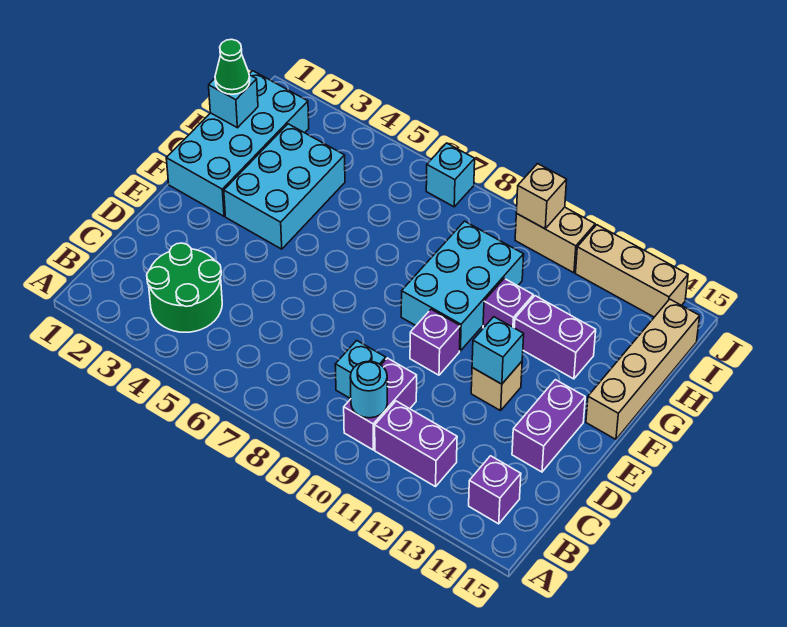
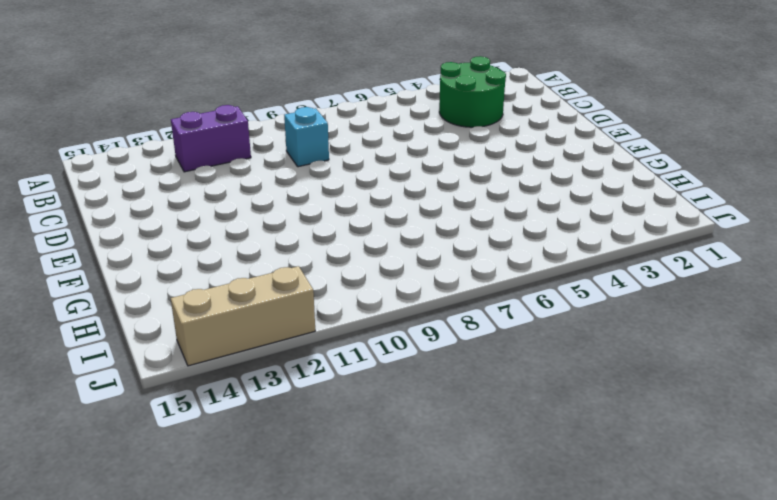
none -> purple 1x2 brick [344,358,417,450]
none -> purple 1x1 brick [469,456,521,524]
none -> purple 1x2 brick [512,380,585,472]

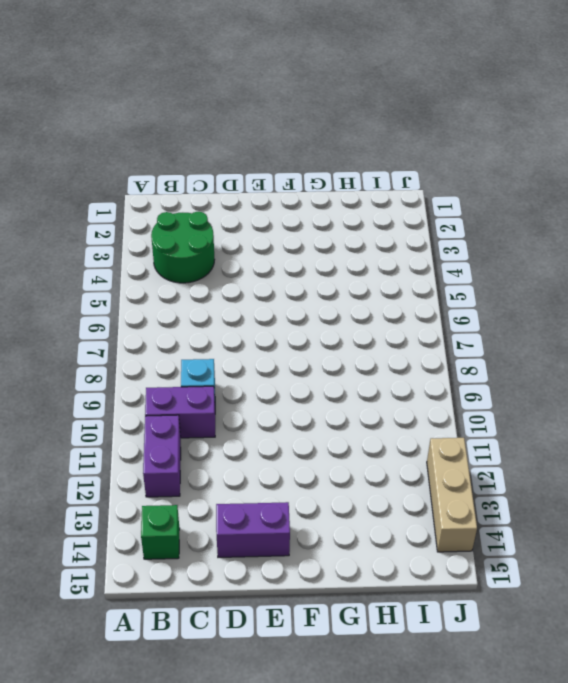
green 1x1 brick [141,505,180,559] -> purple 1x1 brick [469,456,521,524]
none -> purple 1x1 brick [410,309,460,375]
none -> tan 1x1 brick [471,362,522,411]
none -> cyan 2x4 brick [166,71,309,216]

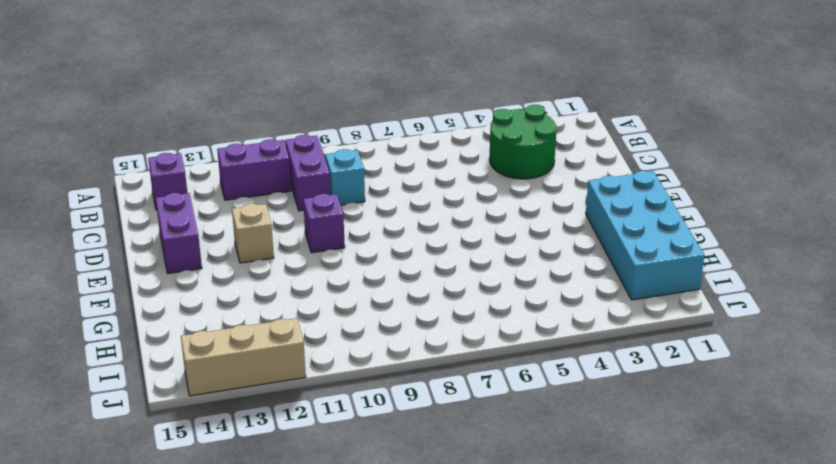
none -> cyan 2x3 brick [224,124,345,249]
none -> cyan 2x3 brick [401,221,524,351]
none -> tan 1x4 brick [586,299,700,439]

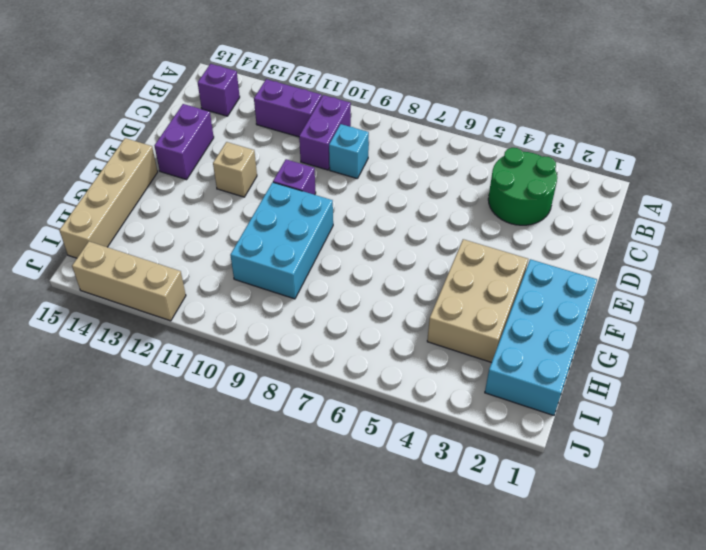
tan 2x3 brick [427,239,528,363] -> cyan 2x3 brick [224,124,345,249]
none -> purple 1x1 brick [483,278,533,328]
none -> purple 1x2 brick [514,296,596,379]
none -> cyan 1x1 brick [426,143,475,207]

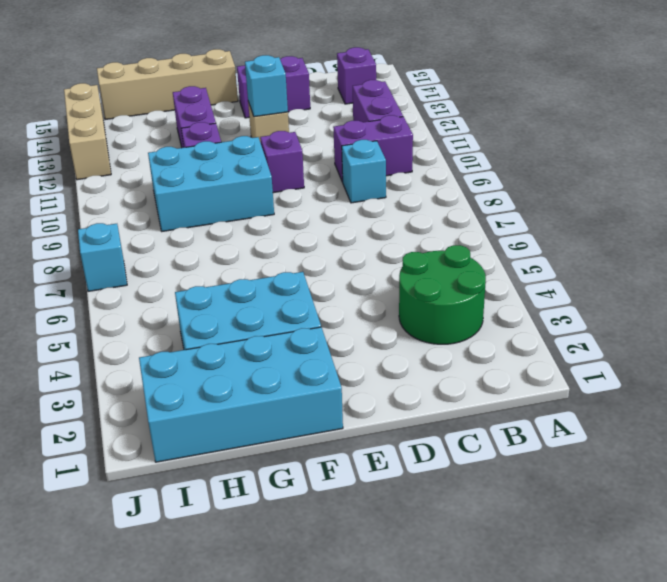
none -> tan 1x2 brick [515,207,595,273]
none -> cyan 1x1 round brick [350,361,387,418]
none -> cyan 1x1 brick [209,75,258,128]

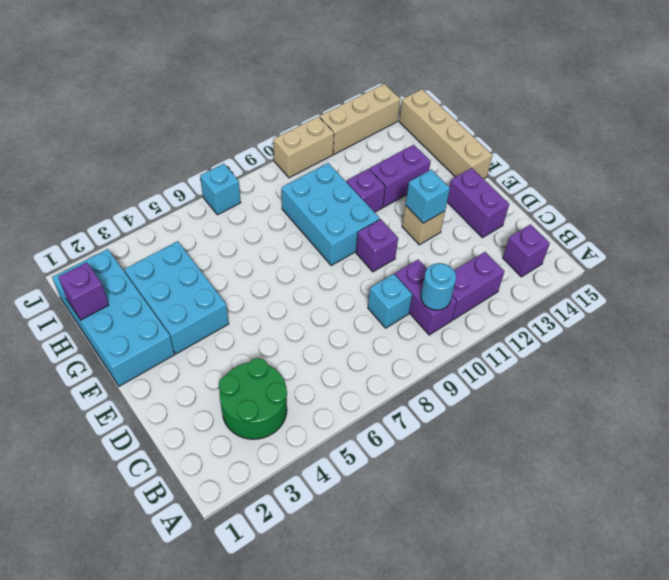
purple 1x1 brick [58,262,109,320] -> cyan 1x1 brick [209,75,258,128]
none -> tan 1x1 brick [516,164,567,229]
none -> green 1x1 cone [215,39,250,94]

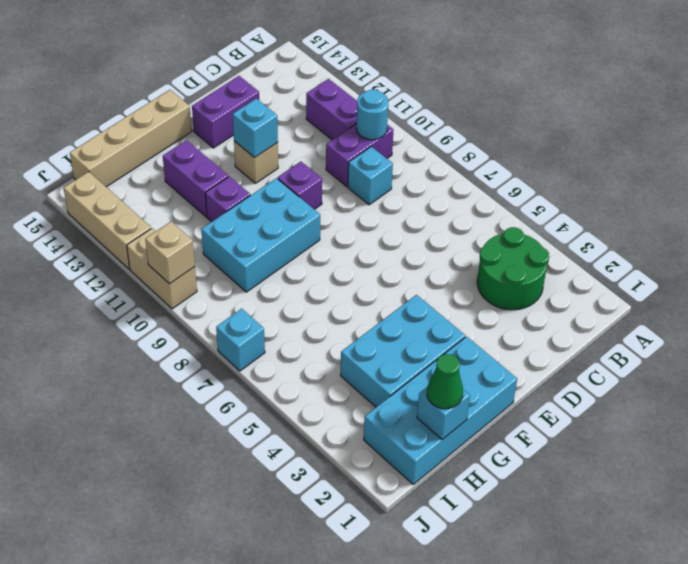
none -> purple 1x1 brick [469,456,521,524]

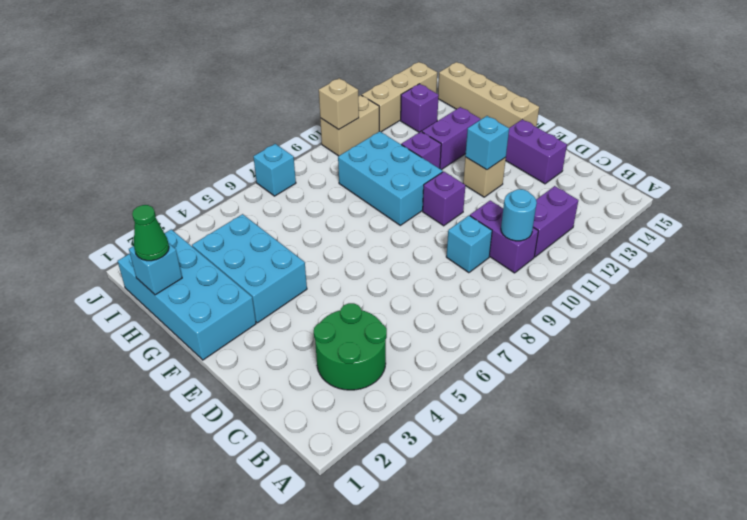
purple 1x1 brick [401,84,439,132] -> purple 1x1 brick moved to [469,456,521,524]

